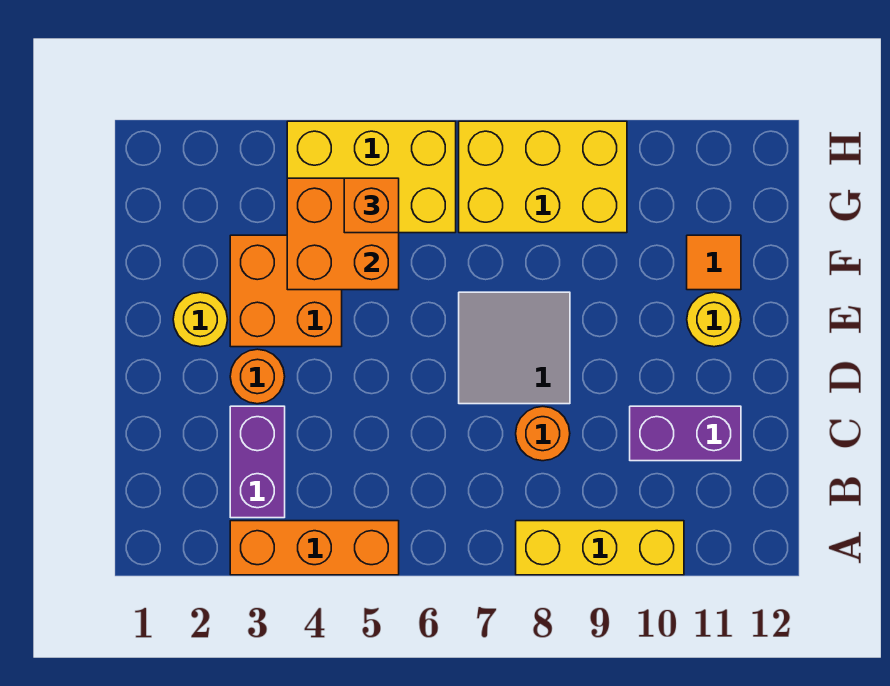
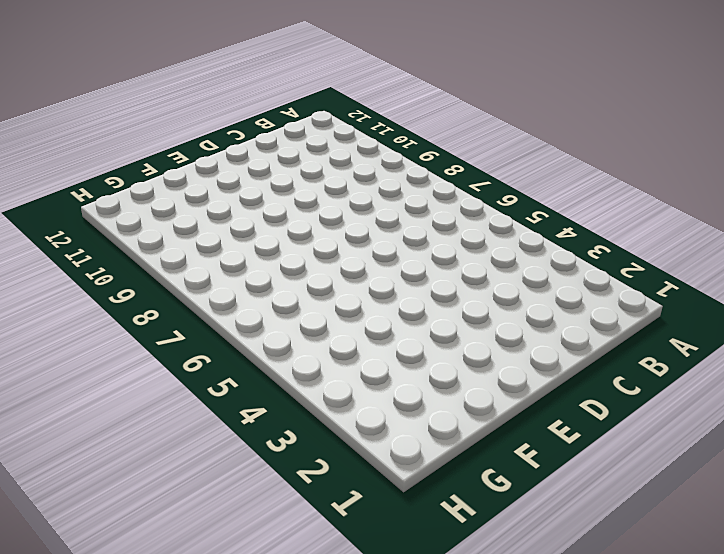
none -> orange 1x3 brick [230,521,399,575]
none -> yellow 1x3 brick [516,521,684,575]
none -> purple 1x2 brick [230,406,285,518]

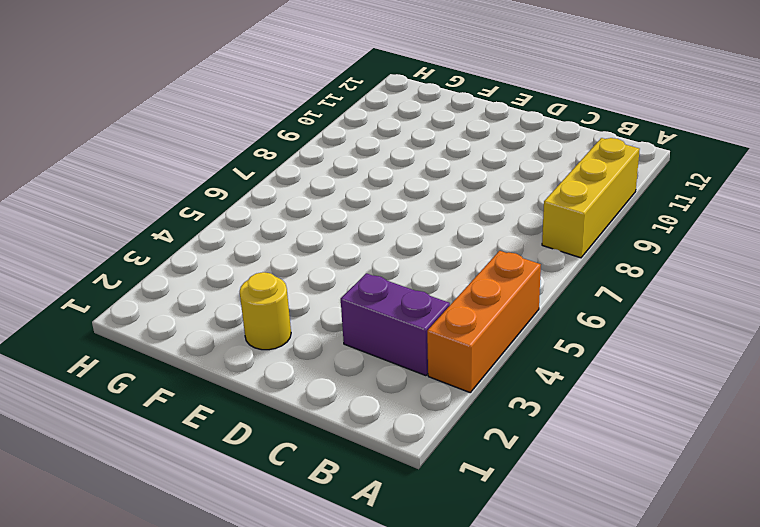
none -> orange 1x1 round brick [516,406,570,461]
none -> purple 1x2 brick [630,406,741,461]
none -> orange 1x1 round brick [230,349,285,404]

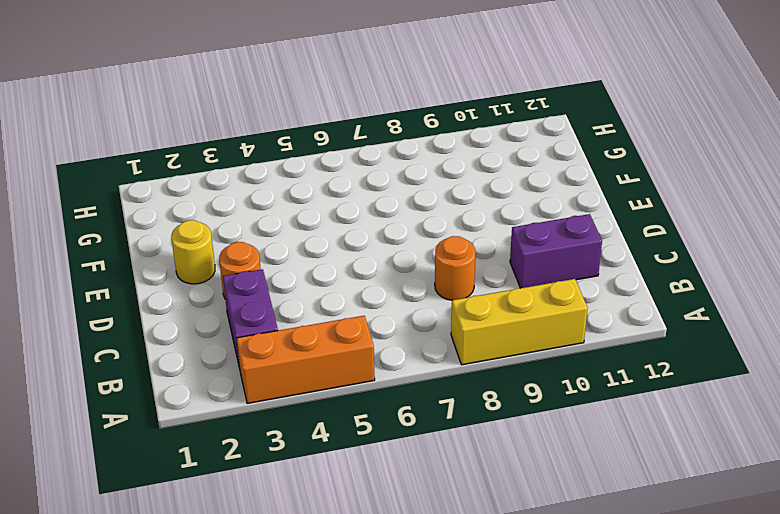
none -> grey 2x2 tile [459,292,570,404]
none -> orange 2x2 brick [230,235,342,347]
none -> yellow 1x1 round brick [687,292,741,347]

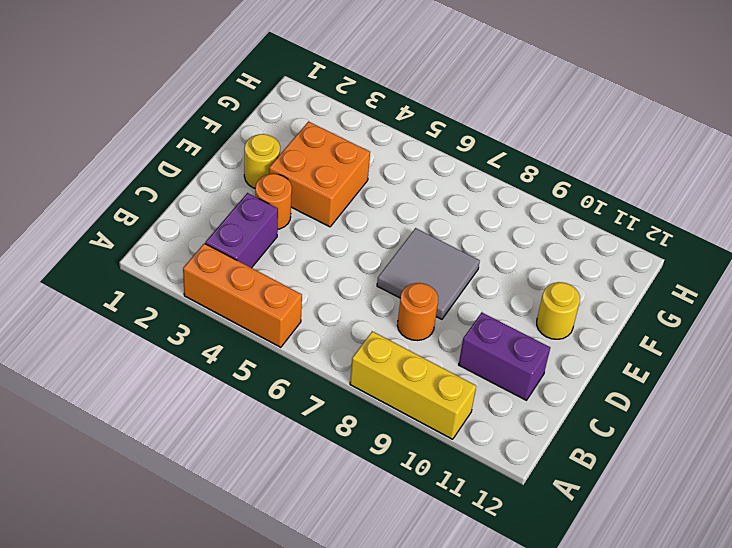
none -> orange 1x1 tile [687,235,741,290]
none -> yellow 2x3 brick [287,121,456,233]
none -> yellow 2x3 brick [459,121,627,233]

